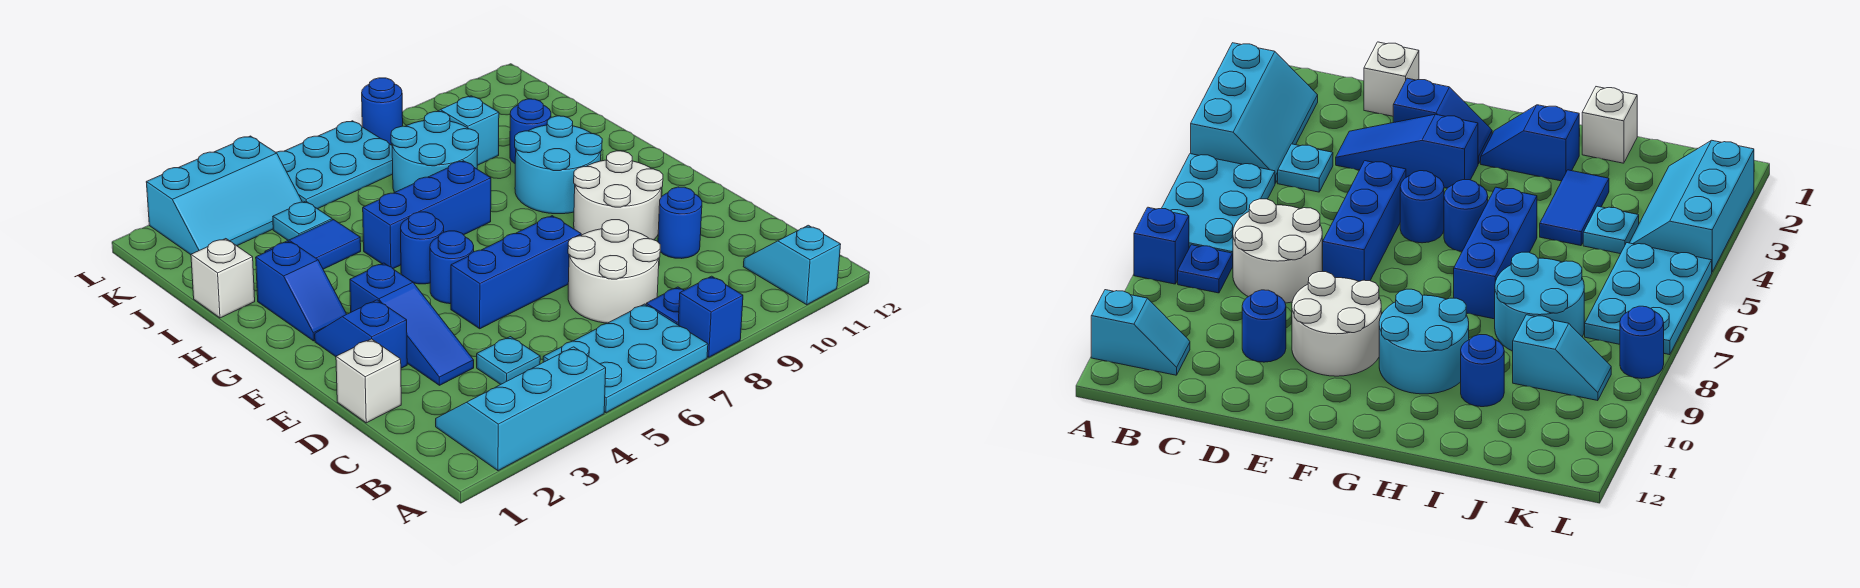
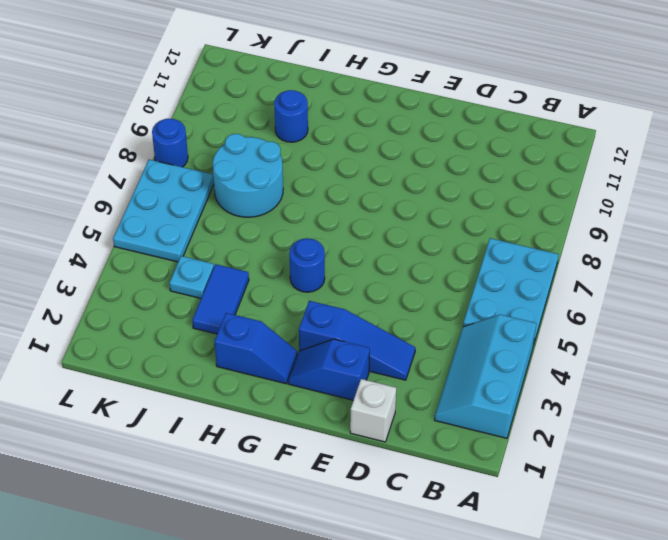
none -> blue 1x1 brick [678,276,743,357]
none -> cyan 1x2 slope [743,225,841,305]
none -> blue 1x1 plate [646,287,684,325]

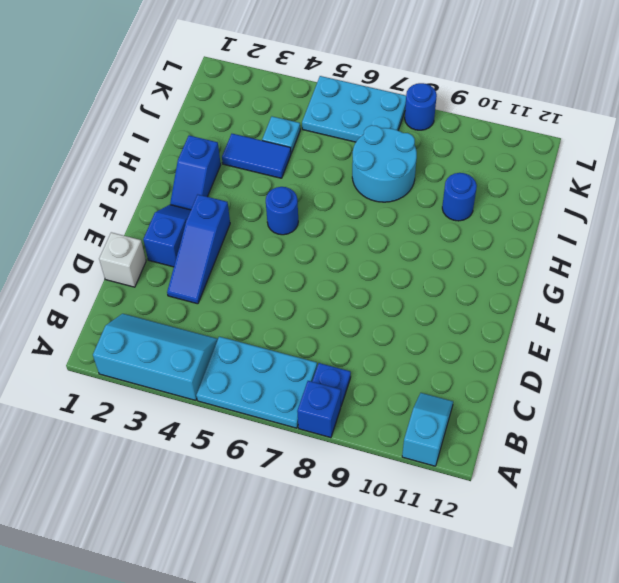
none -> cyan 1x1 plate [477,337,540,385]
none -> white 2x2 round brick [568,220,660,323]
none -> blue 1x1 round brick [658,187,702,259]

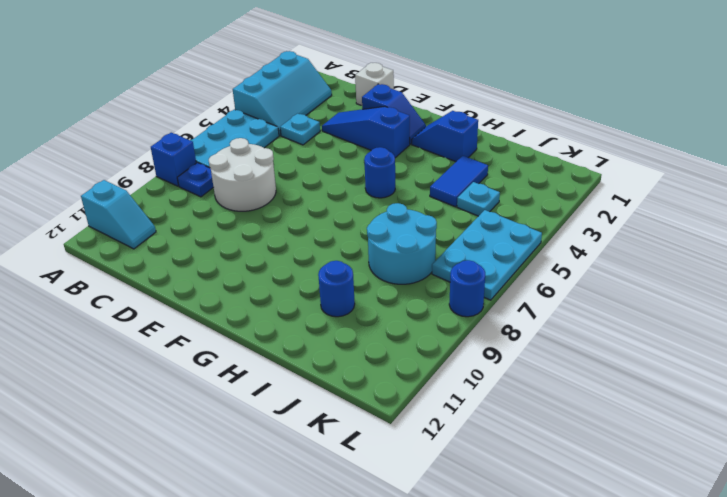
none -> blue 1x1 round brick [658,187,702,259]
none -> blue 1x3 brick [451,216,581,329]
none -> white 2x2 round brick [574,151,663,240]

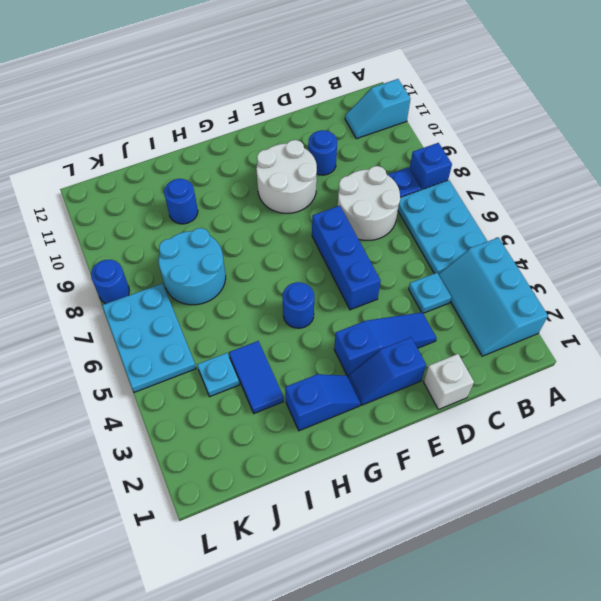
none -> blue 1x1 round brick [430,231,474,304]
none -> cyan 2x2 round brick [515,116,602,214]
none -> blue 1x3 brick [363,161,491,269]

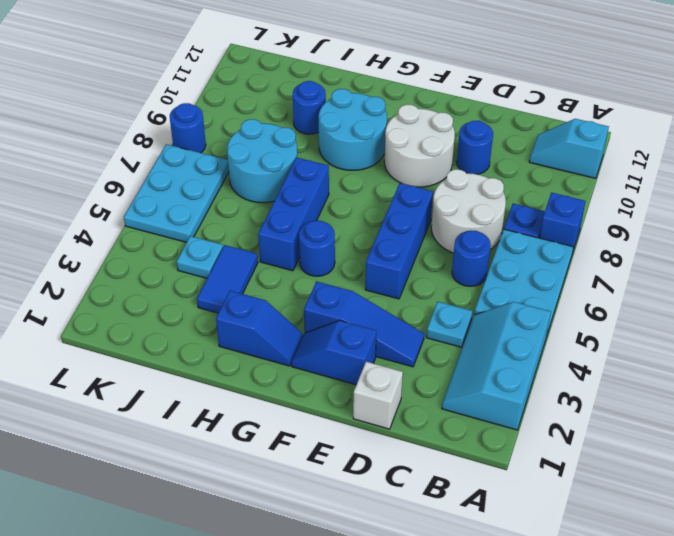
blue 1x1 round brick [452,230,491,287] -> blue 1x1 round brick moved to [430,231,474,304]
none -> white 1x1 brick [191,239,255,318]
none -> cyan 1x2 slope [438,96,499,165]
none -> cyan 2x3 slope [146,136,302,255]

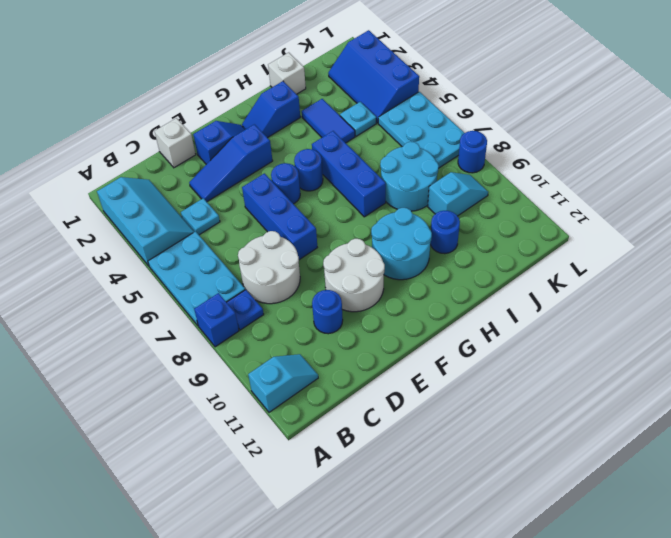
blue 2x3 slope [328,30,419,123] -> cyan 2x3 slope [146,136,302,255]

